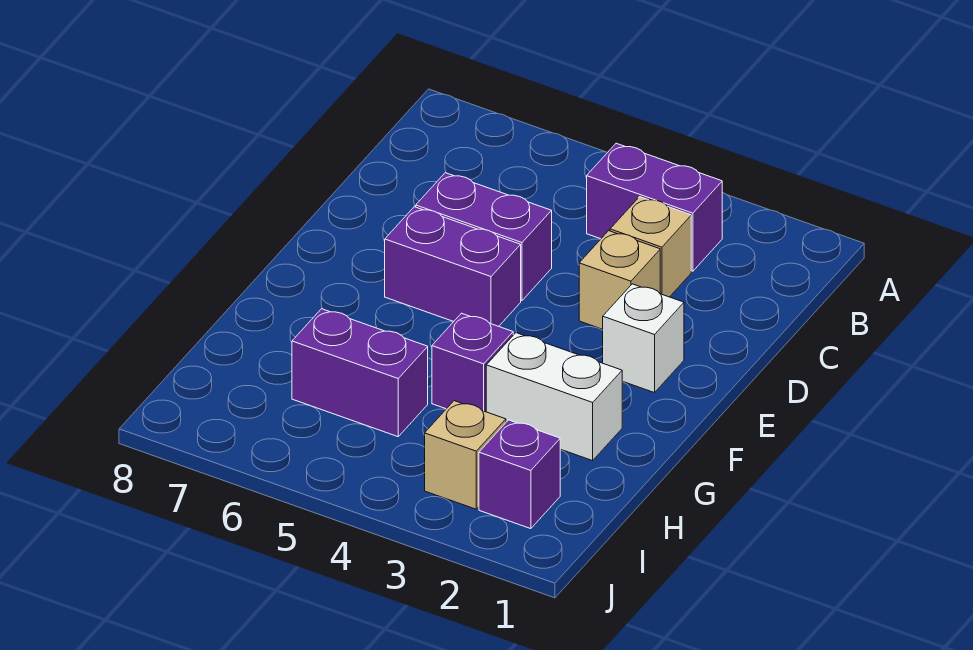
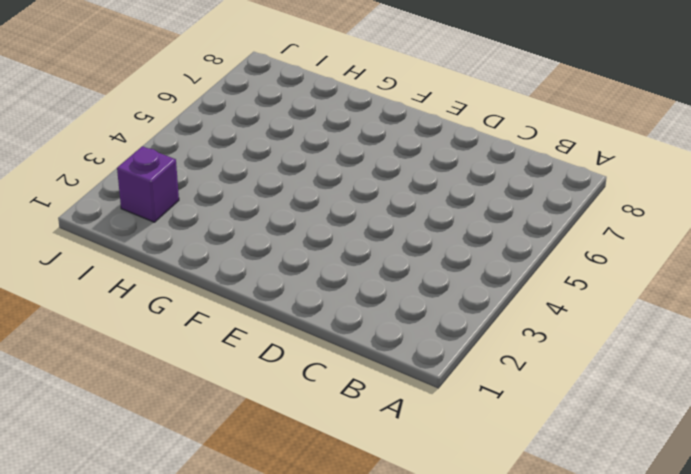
none -> purple 1x2 brick [587,143,722,271]
none -> tan 1x1 brick [610,197,691,297]

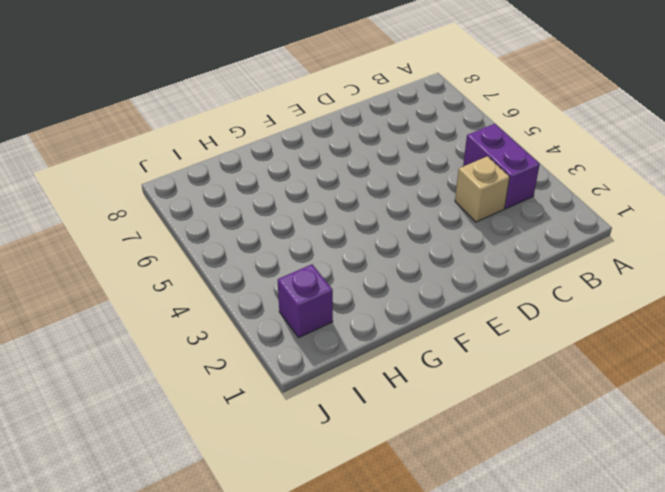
none -> tan 1x1 brick [579,231,660,329]
none -> purple 1x2 brick [416,173,552,301]

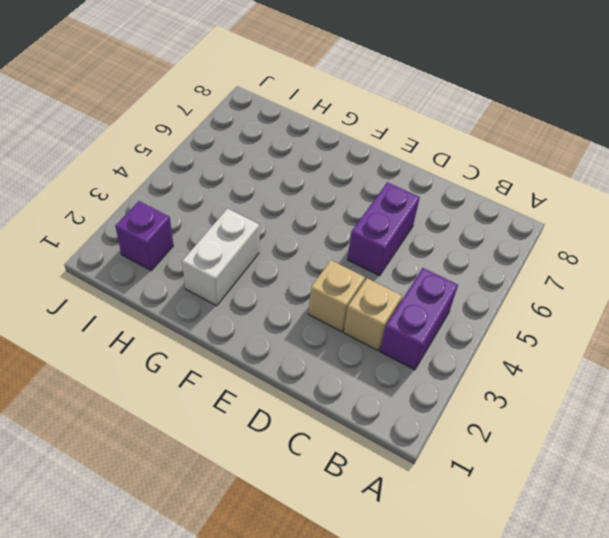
none -> white 1x1 brick [603,284,684,393]
none -> purple 1x2 brick [385,207,521,326]

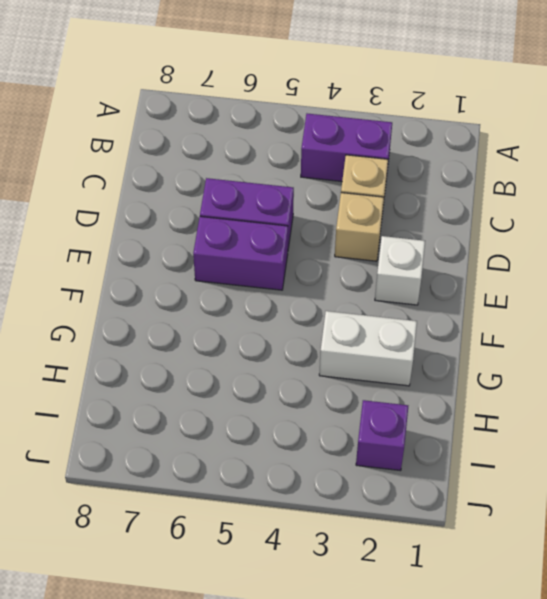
none -> purple 1x1 brick [432,313,513,412]
none -> purple 1x2 brick [292,309,428,437]

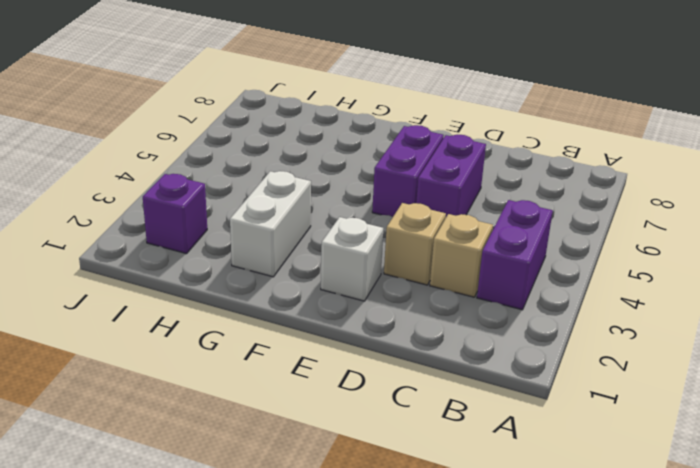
none -> purple 1x1 brick [432,313,513,412]
none -> purple 1x2 brick [292,309,428,437]

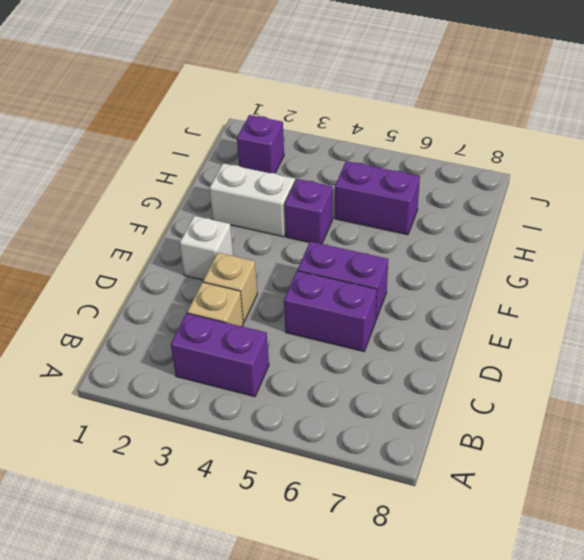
none -> tan 1x1 brick [425,401,506,509]

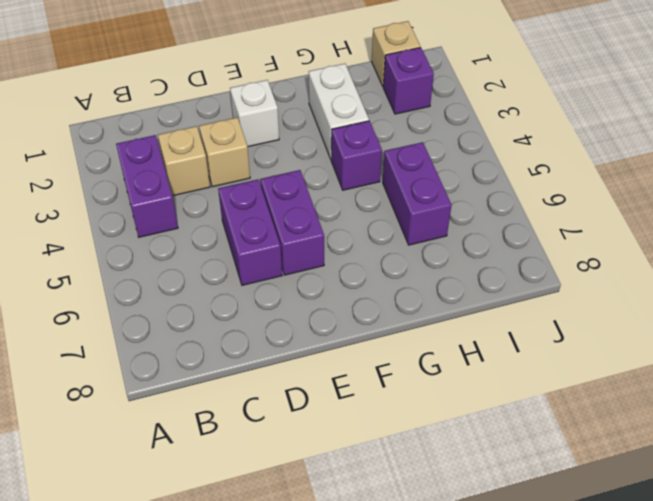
tan 1x1 brick [372,21,420,86] -> tan 1x1 brick moved to [425,401,506,509]

